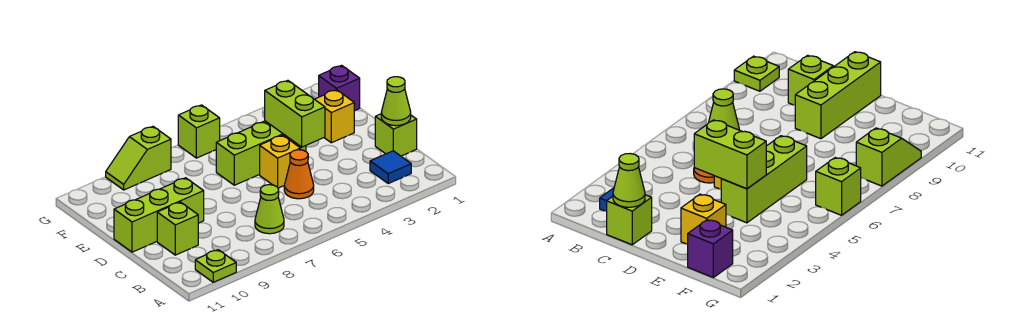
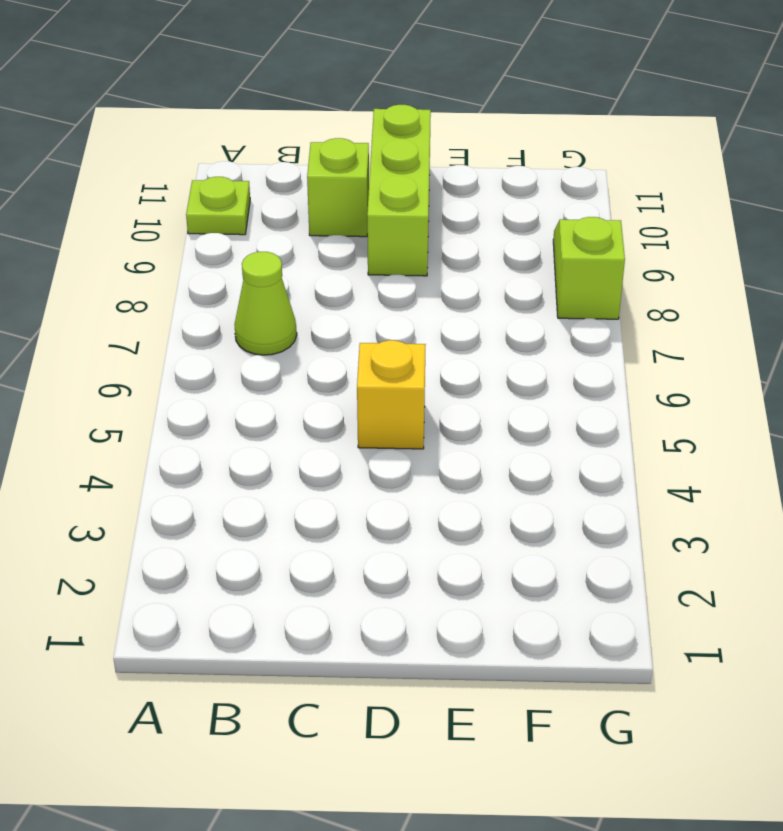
none -> blue 1x1 tile [370,151,411,183]
none -> lime 1x1 brick [375,114,417,156]
none -> orange 1x1 cone [284,150,314,199]

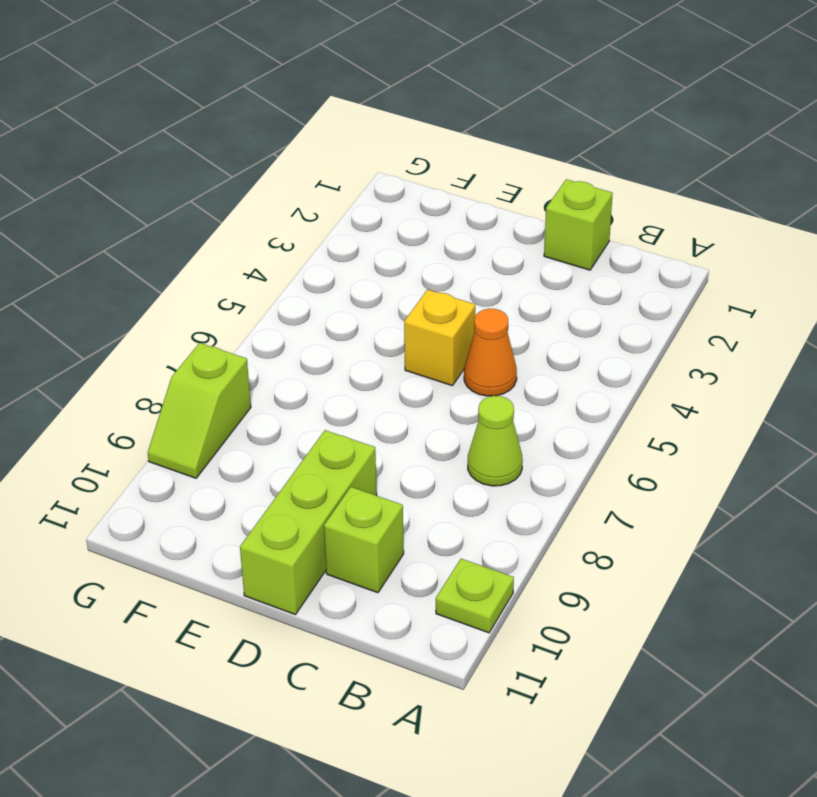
none -> blue 1x1 tile [370,151,411,183]
none -> yellow 1x1 brick [315,90,354,143]
none -> lime 1x3 brick [216,121,306,185]

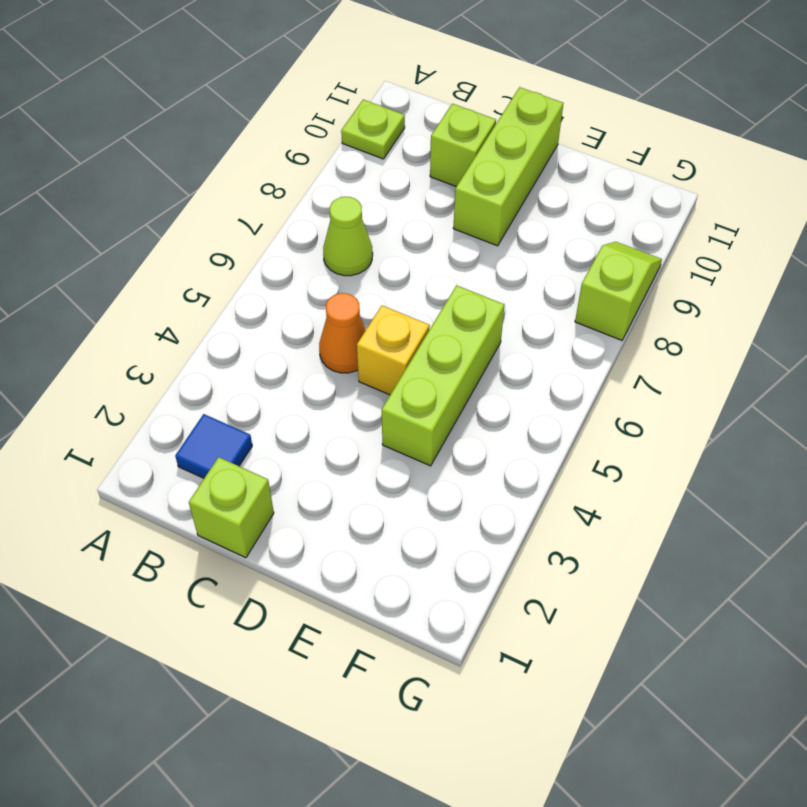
none -> yellow 1x1 brick [315,90,354,143]
none -> purple 1x1 brick [319,65,360,111]
none -> lime 1x1 brick [178,105,220,158]

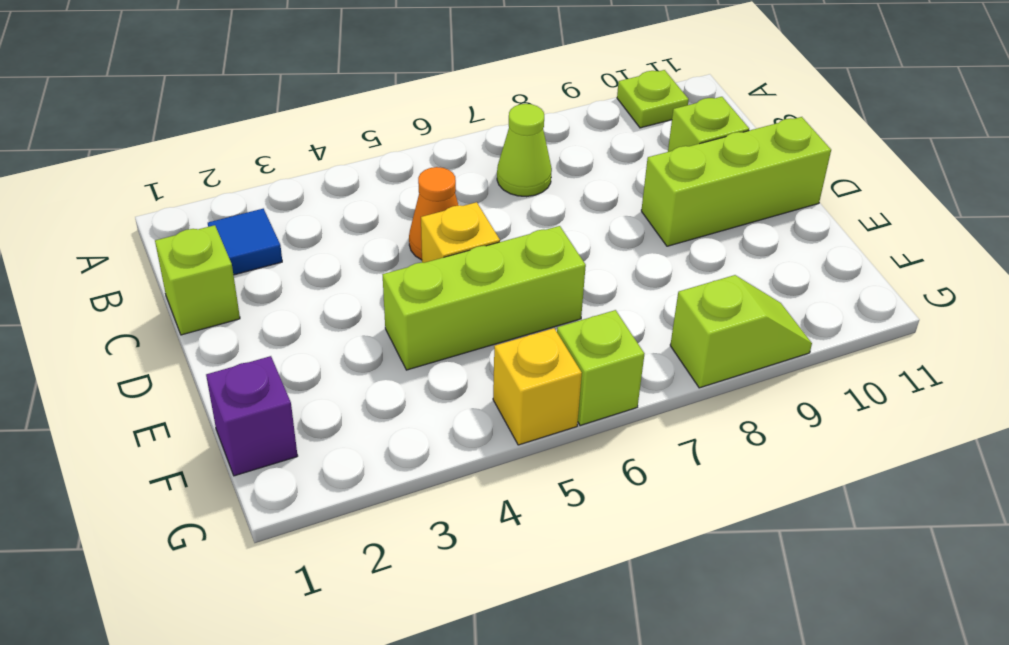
yellow 1x1 brick [493,328,582,445] -> yellow 1x1 brick moved to [315,90,354,143]
none -> lime 1x1 cone [381,77,411,126]
none -> lime 1x2 brick [265,80,325,147]

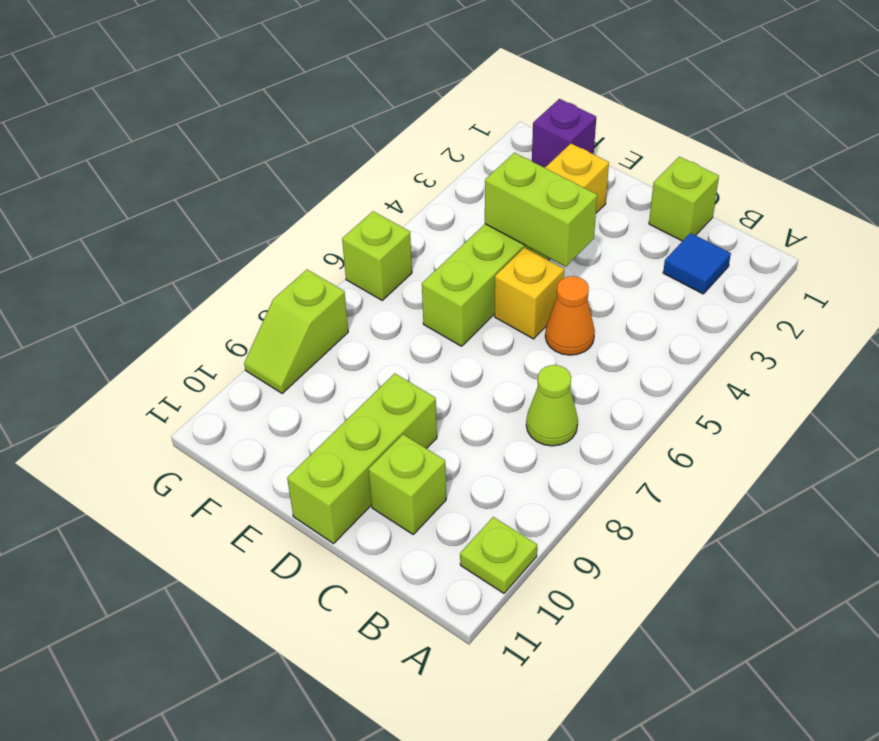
none -> lime 1x1 cone [381,77,411,126]

